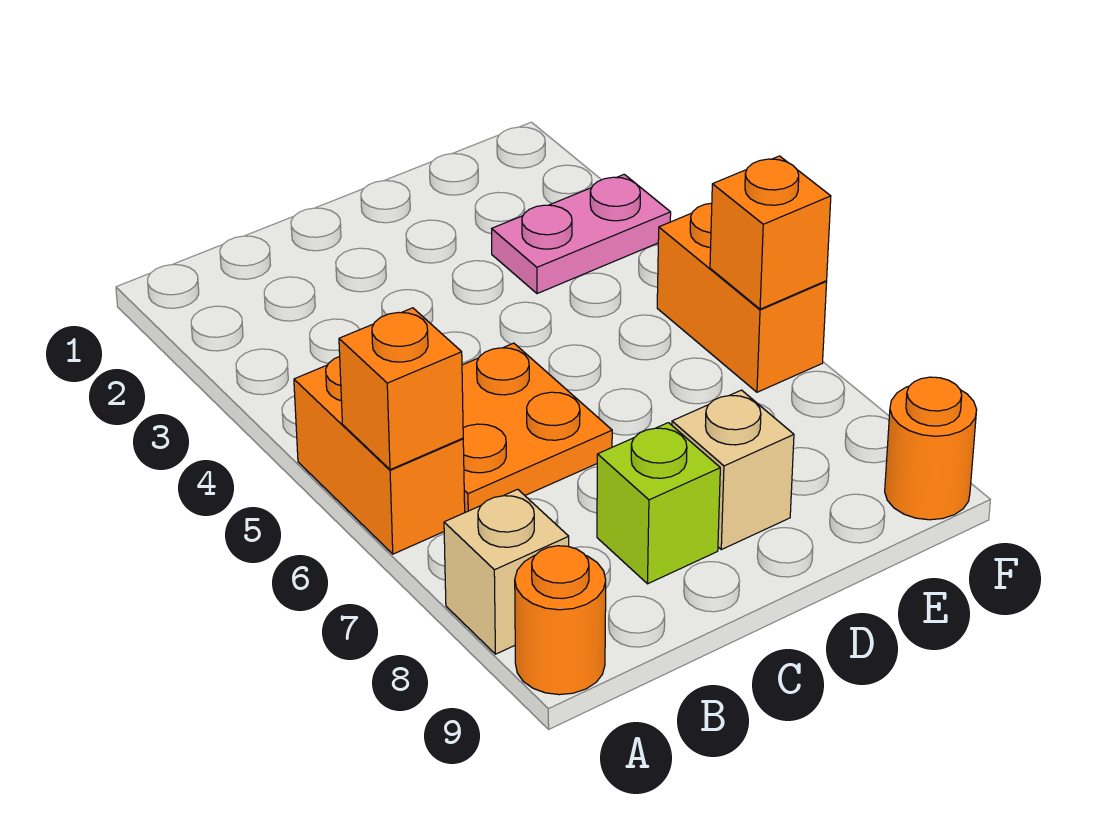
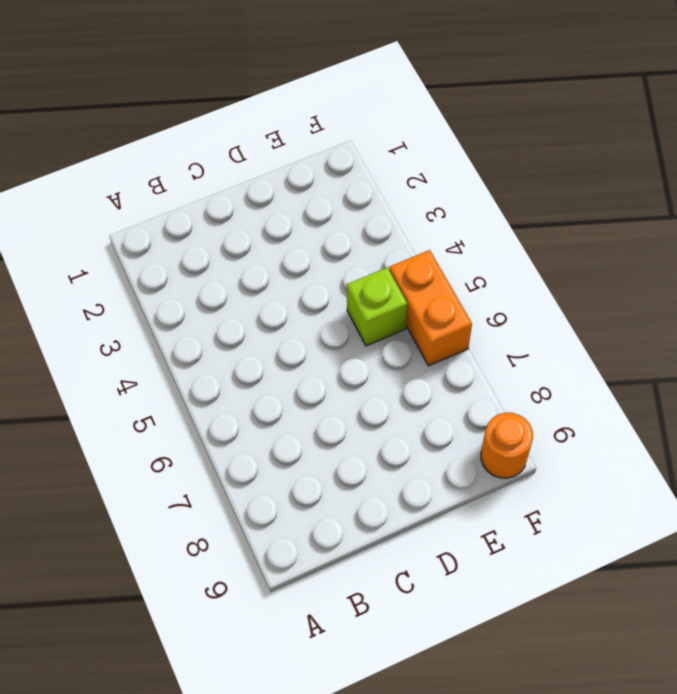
lime 1x1 brick [347,268,407,346] -> lime 1x1 brick moved to [597,423,720,584]
none -> orange 1x2 brick [294,357,465,554]
none -> tan 1x1 brick [444,489,569,654]

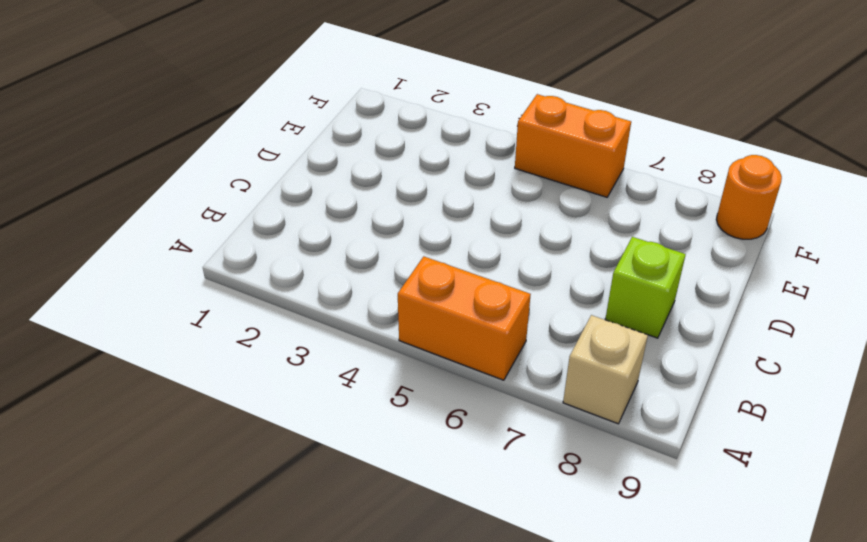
none -> orange 1x1 round brick [515,546,606,695]
none -> orange 2x2 plate [462,343,612,512]

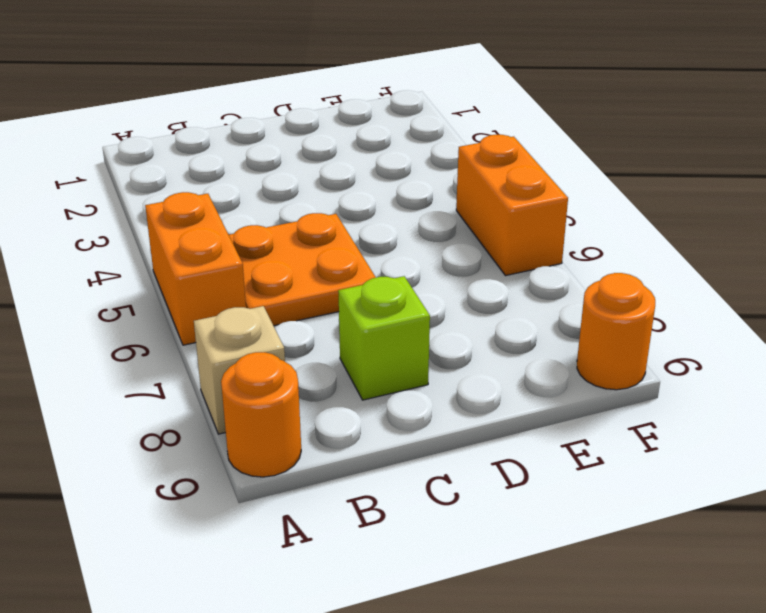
none -> tan 1x1 brick [672,390,794,550]
none -> pink 1x2 plate [492,174,671,294]

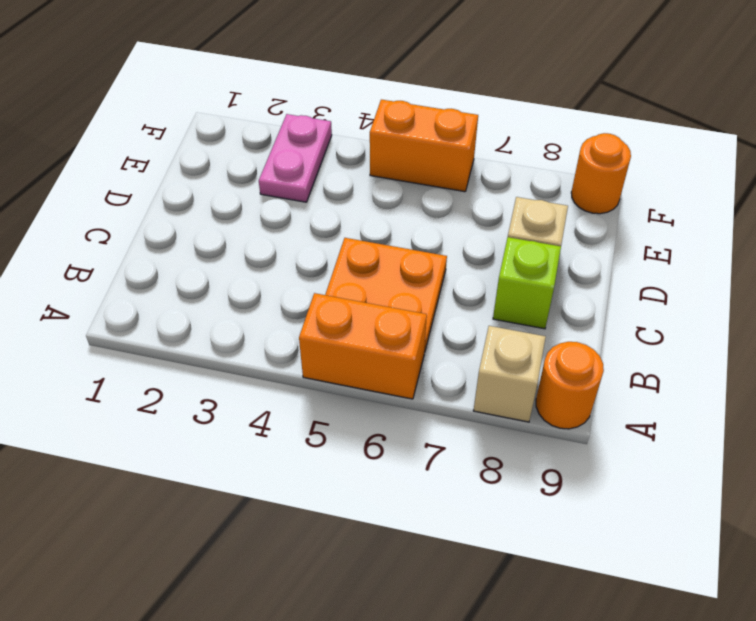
none -> orange 1x1 brick [339,308,463,470]
none -> orange 1x1 brick [710,156,831,309]

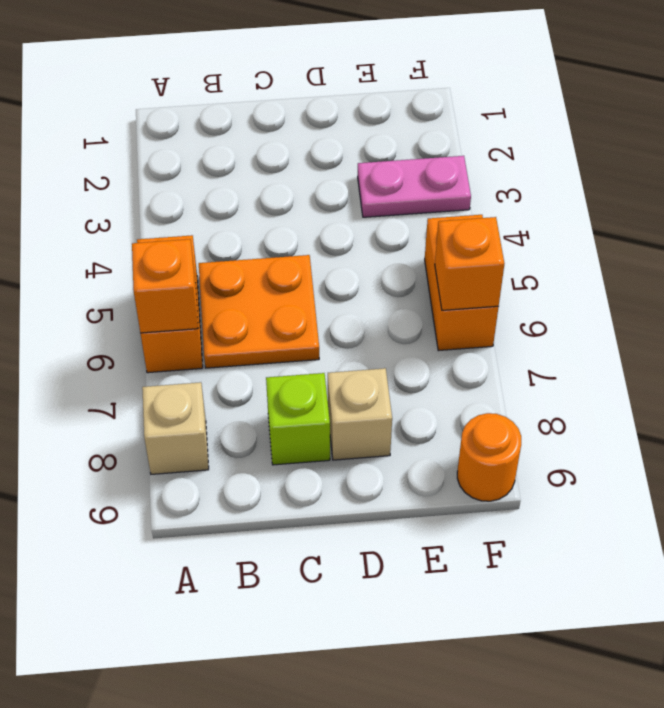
none -> orange 1x1 round brick [515,546,606,695]

